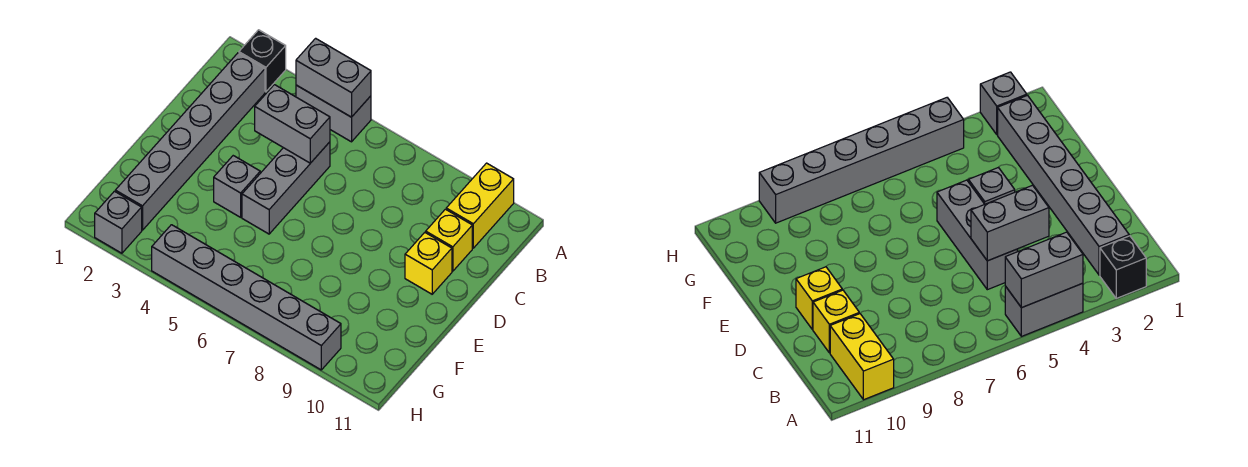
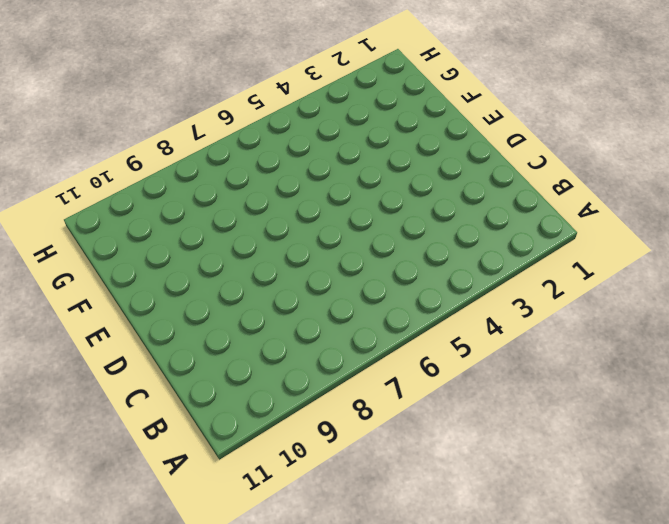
none -> black 1x1 brick [239,30,286,92]
none -> grey 1x2 brick [296,85,371,142]
none -> yellow 1x2 brick [446,163,514,248]

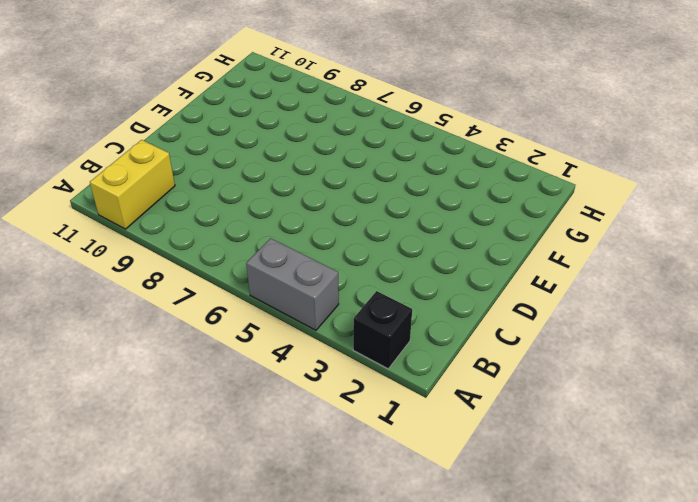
none -> grey 1x6 brick [115,53,265,230]
none -> grey 1x3 brick [242,142,330,234]
none -> yellow 1x1 brick [426,209,472,271]

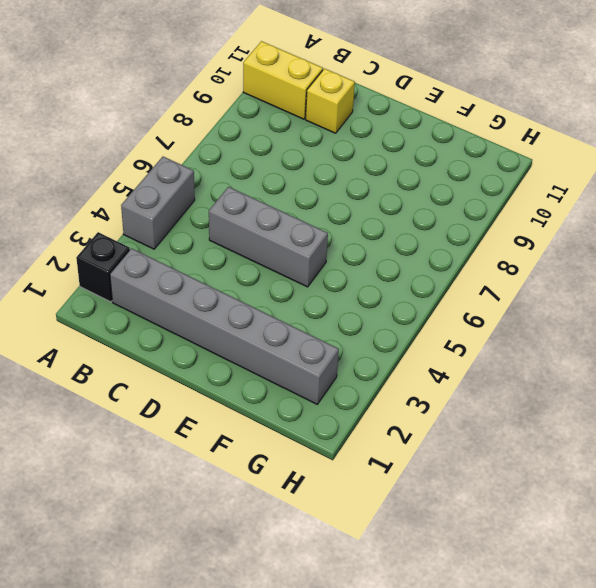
none -> yellow 1x1 brick [405,233,452,294]
none -> grey 1x1 brick [214,156,260,217]
none -> grey 1x1 brick [95,191,142,253]

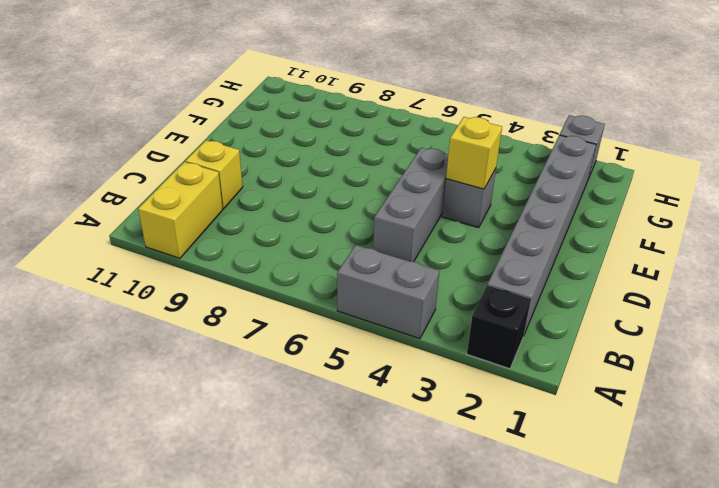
yellow 1x1 brick [446,117,502,189] -> yellow 1x1 brick moved to [405,233,452,294]
none -> grey 1x6 brick [152,225,341,370]
none -> grey 1x2 brick [296,38,371,117]
none -> grey 1x2 brick [255,85,330,163]

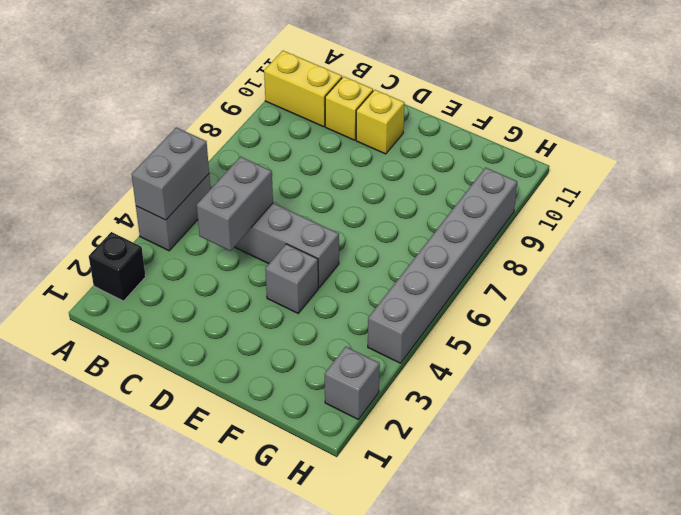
none -> grey 1x6 brick [115,53,265,230]

